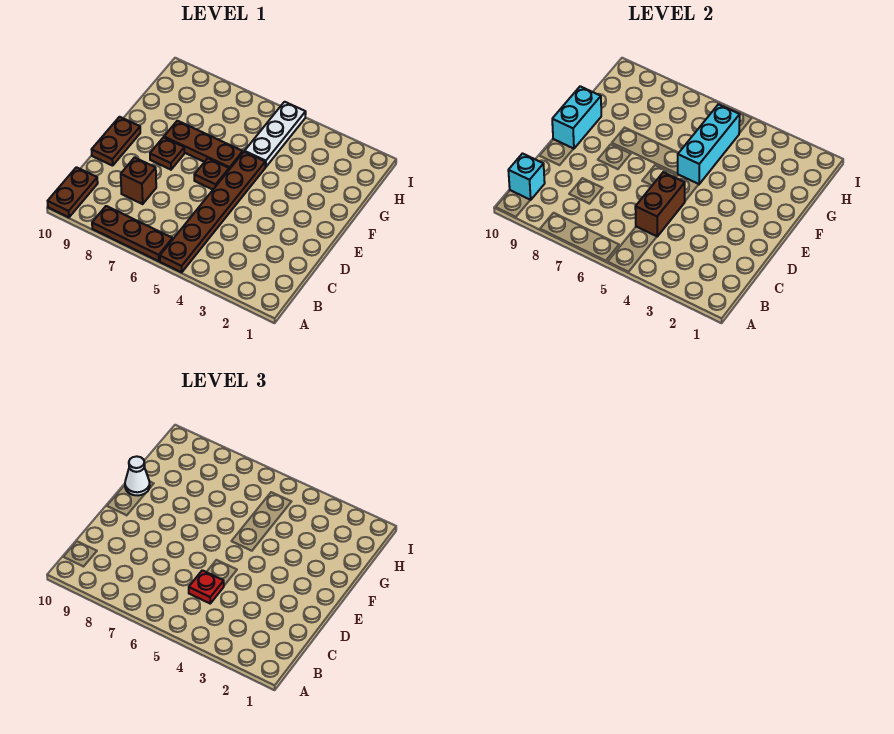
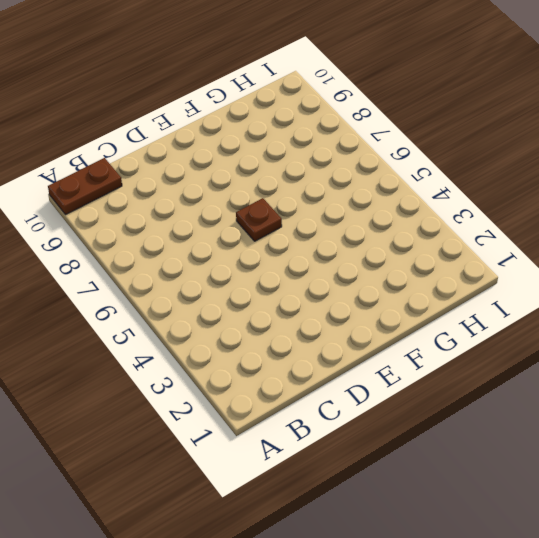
none -> brown 1x6 plate [160,152,265,272]
none -> brown 1x3 plate [92,206,173,261]
none -> brown 1x1 brick [121,158,156,204]

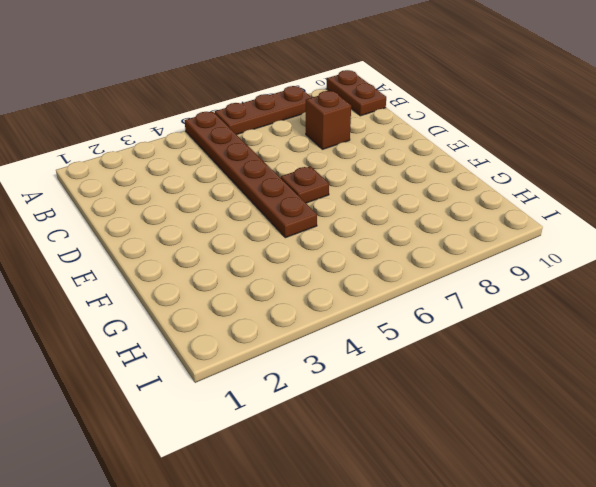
none -> brown 1x2 plate [92,117,140,166]
none -> brown 1x1 plate [150,137,184,170]
none -> brown 1x3 plate [164,121,243,169]

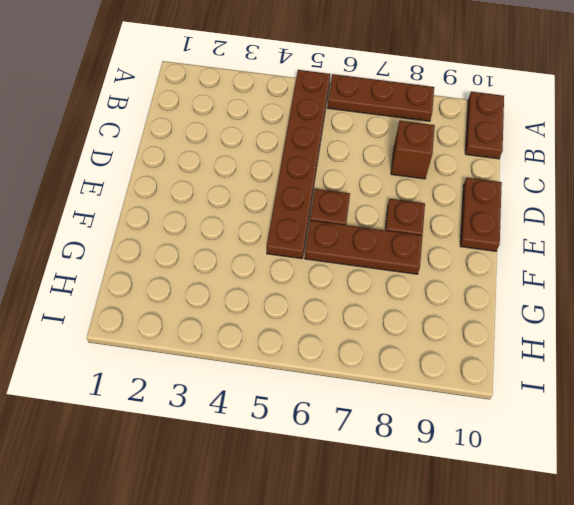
none -> white 1x3 plate [245,102,306,167]
none -> cyan 1x1 brick [508,154,545,200]
none -> brown 1x2 brick [635,172,685,236]

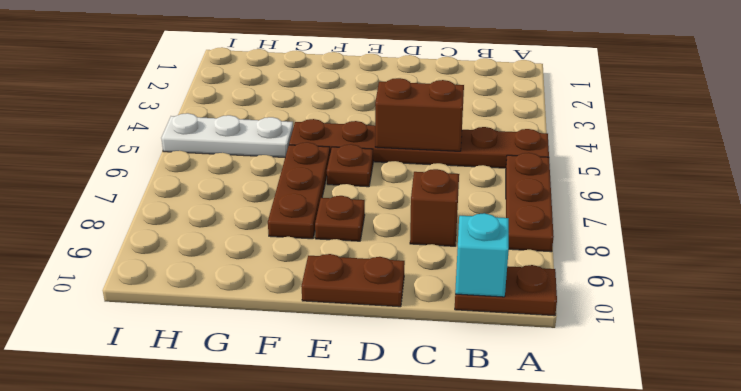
none -> cyan 1x2 brick [552,86,601,149]
none -> cyan 1x3 brick [678,104,740,184]
none -> red 1x1 plate [189,570,224,603]

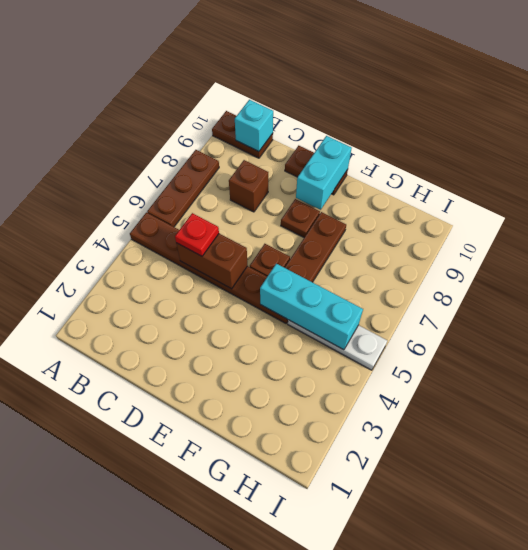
cyan 1x2 brick [296,136,352,210] -> cyan 1x2 brick turned to [552,86,601,149]
none -> white 1x1 cone [125,456,150,495]

